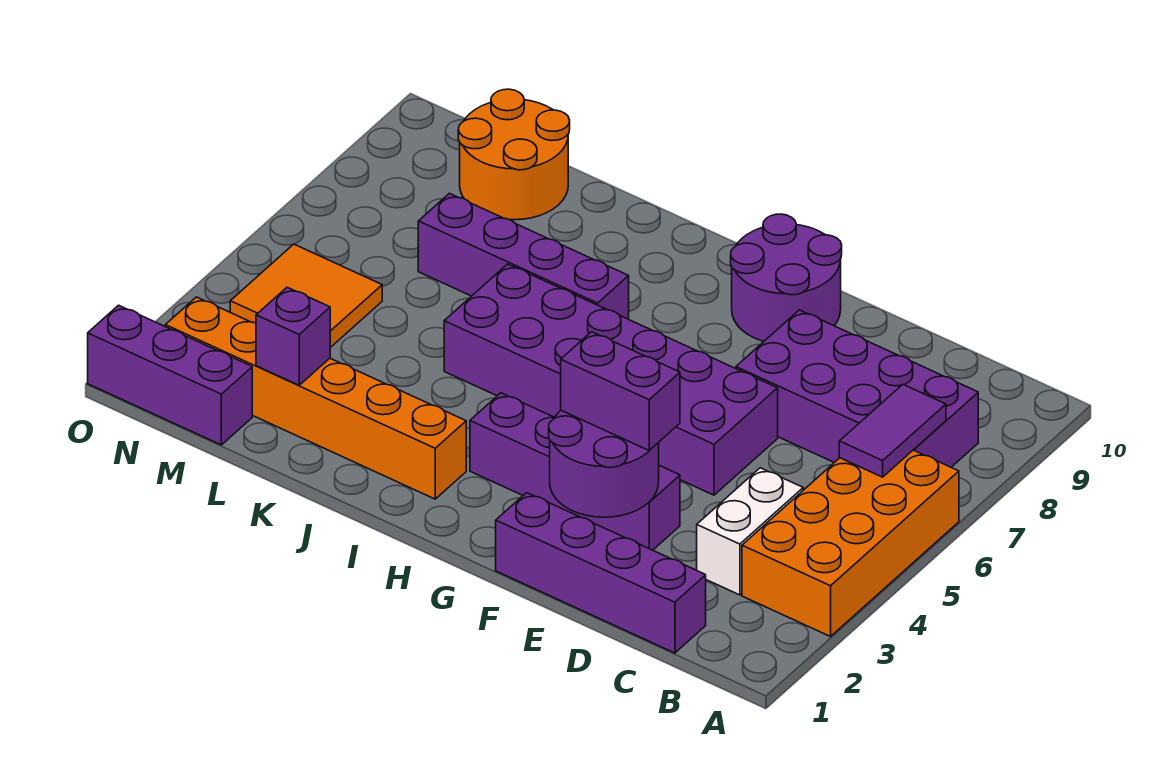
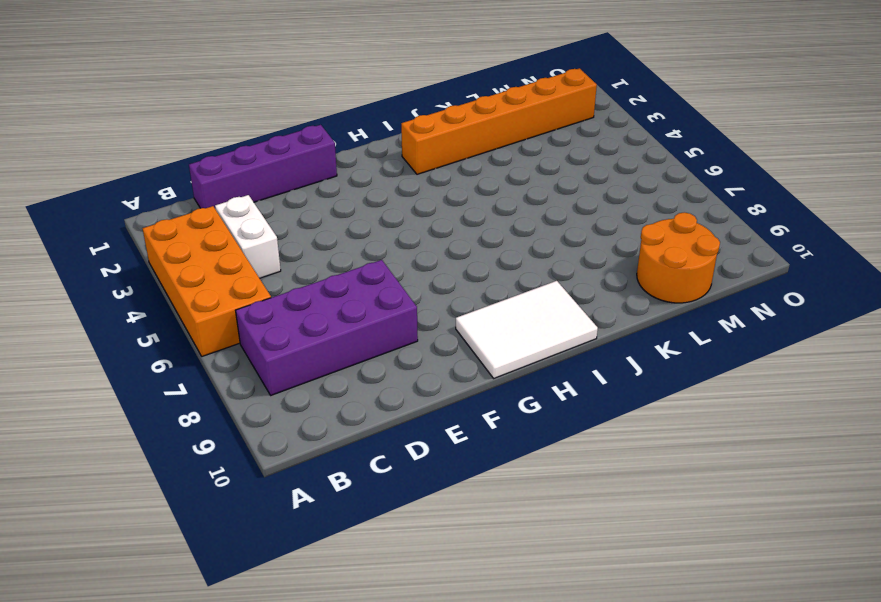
white 2x3 tile [456,281,598,378] -> purple 2x2 round brick [731,214,842,341]
none -> purple 1x4 brick [470,393,680,550]
none -> purple 2x6 brick [444,264,778,495]
none -> purple 1x4 brick [418,193,629,319]

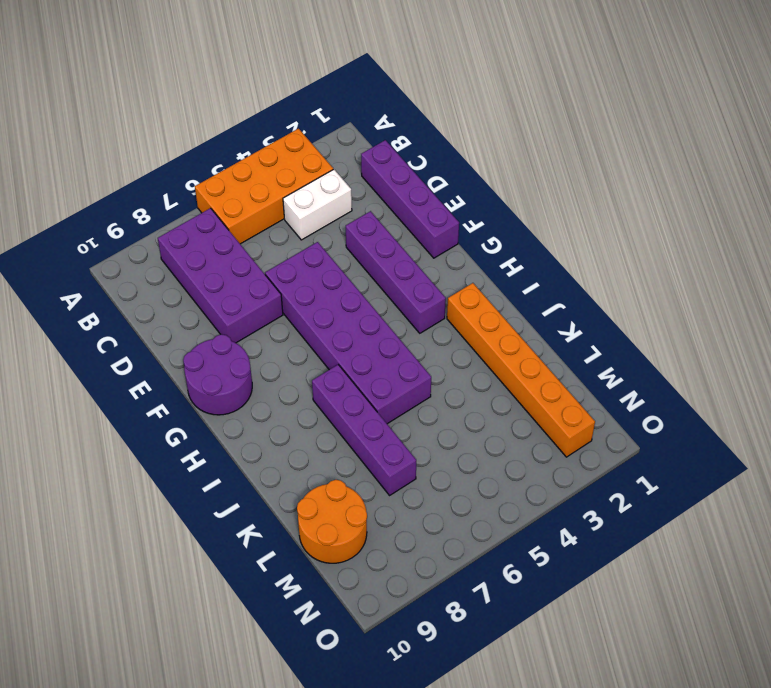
none -> purple 1x3 brick [88,305,252,445]
none -> orange 2x2 tile [230,244,382,348]
none -> purple 1x2 tile [839,385,946,477]

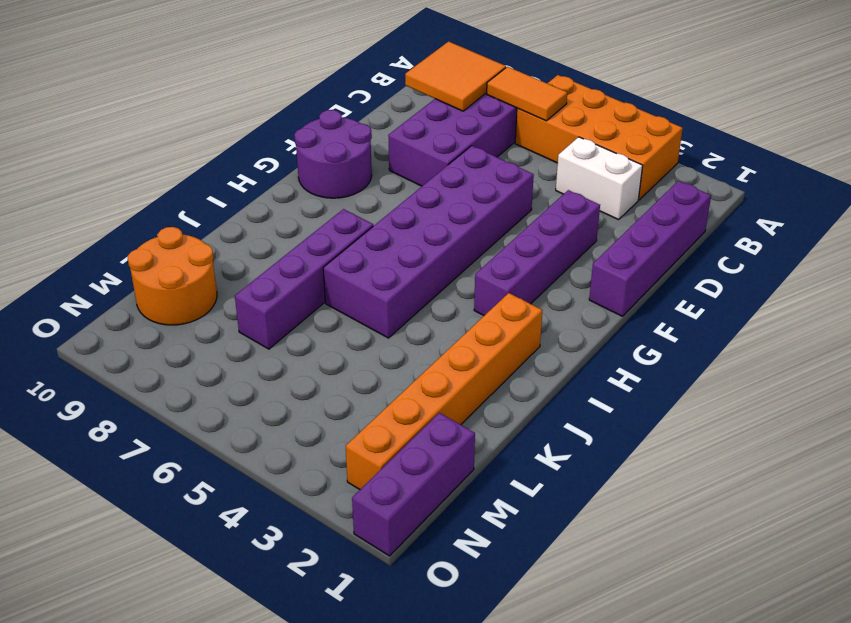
orange 1x2 tile [487,67,567,121] -> purple 1x2 tile [839,385,946,477]
orange 2x2 tile [405,41,506,111] -> orange 2x2 tile moved to [230,244,382,348]
none -> purple 2x2 round brick [549,411,659,517]
none -> purple 1x1 brick [256,287,330,385]
none -> purple 1x2 brick [561,332,680,450]

